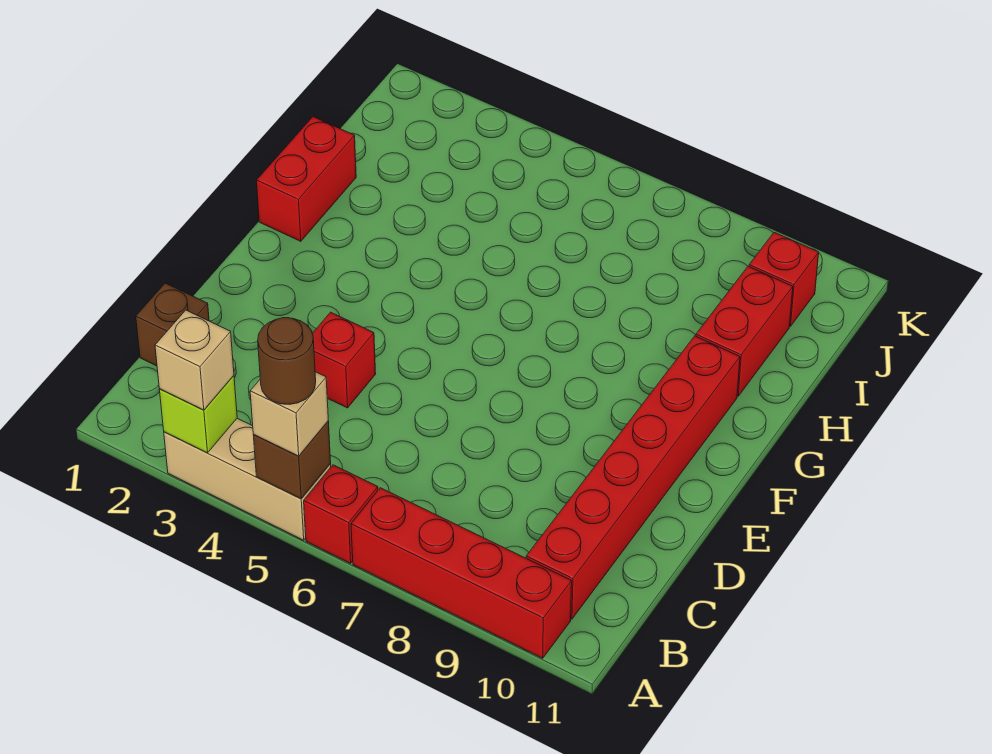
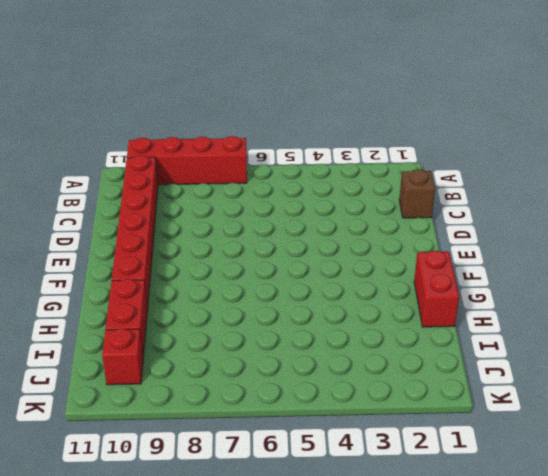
none -> tan 1x3 brick [164,418,331,540]
none -> red 1x1 brick [304,465,378,563]
none -> red 1x1 brick [312,312,376,408]

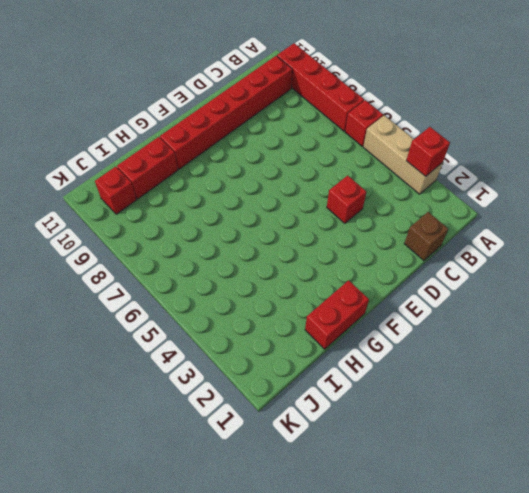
red 1x1 brick [406,127,450,176] -> lime 1x1 brick [159,376,237,453]
none -> brown 1x1 brick [253,421,331,499]
none -> tan 1x1 brick [155,310,234,410]
none -> tan 1x1 brick [250,372,328,456]

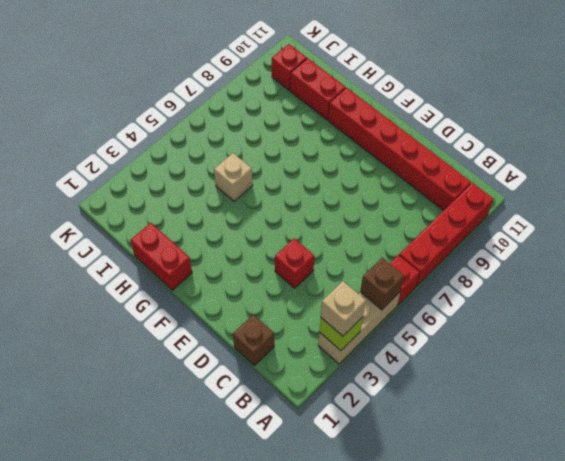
tan 1x1 brick [214,153,253,201] -> tan 1x1 brick moved to [250,372,328,456]
none -> brown 1x1 round brick [258,318,316,404]

